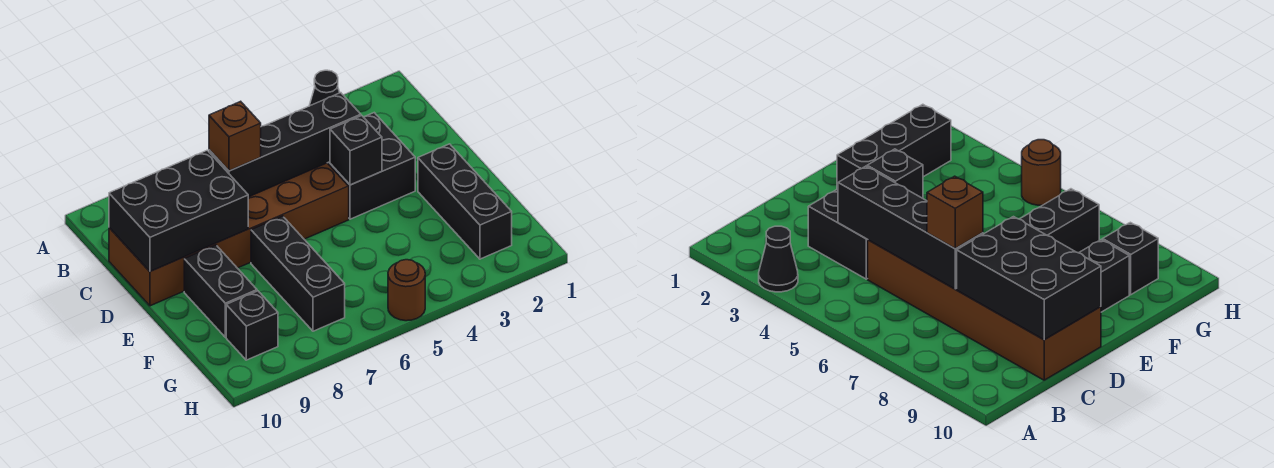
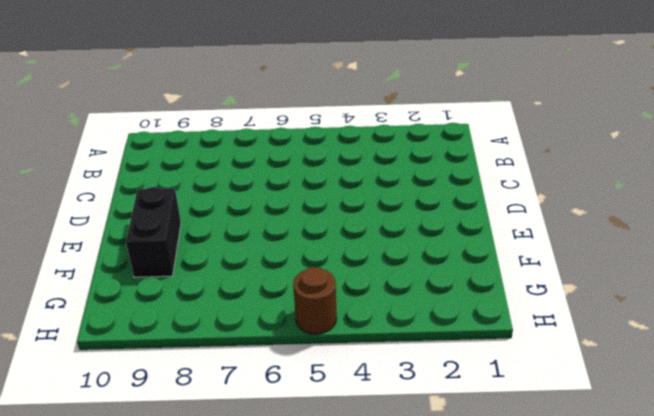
none -> black 1x1 cone [309,70,340,106]
none -> black 2x2 brick [328,113,415,219]
none -> brown 2x6 brick [109,163,349,306]

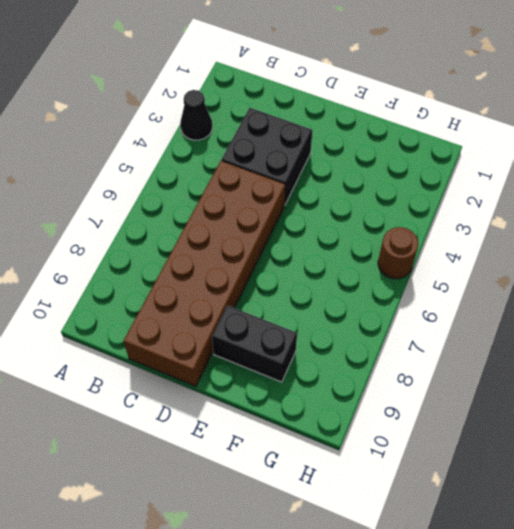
none -> black 1x3 brick [418,144,512,259]
none -> black 1x3 brick [251,216,345,331]
none -> black 1x1 brick [226,291,278,360]

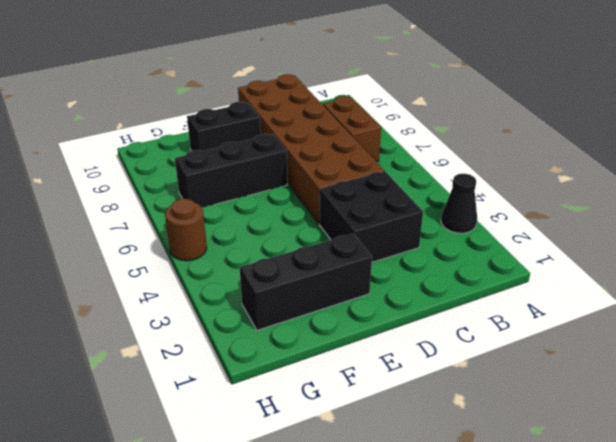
brown 1x2 brick [323,96,381,162] -> none
none -> black 1x1 brick [226,291,278,360]
none -> black 1x4 brick [209,93,361,197]
none -> black 2x3 brick [109,150,248,271]

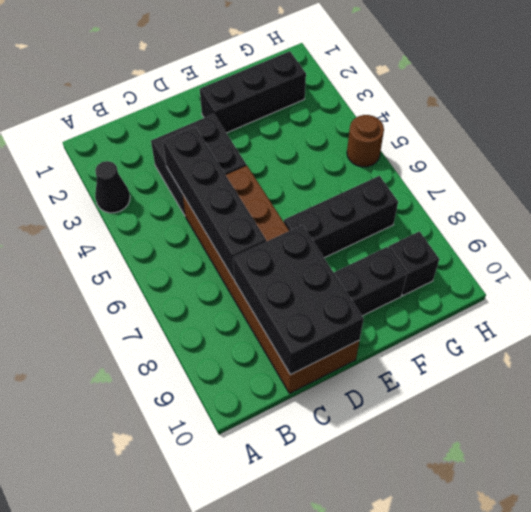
none -> black 1x1 brick [330,116,382,185]
none -> brown 1x1 brick [209,101,261,171]

